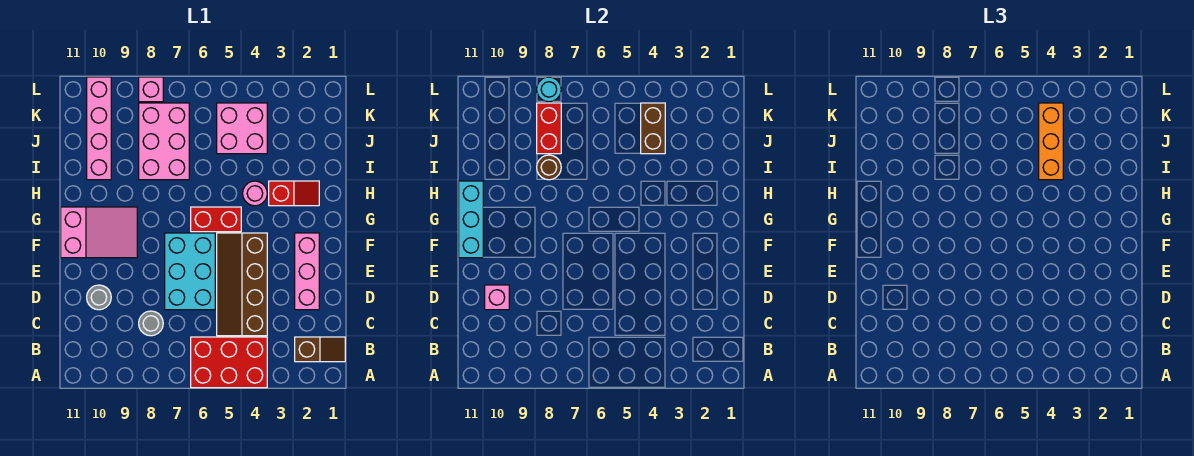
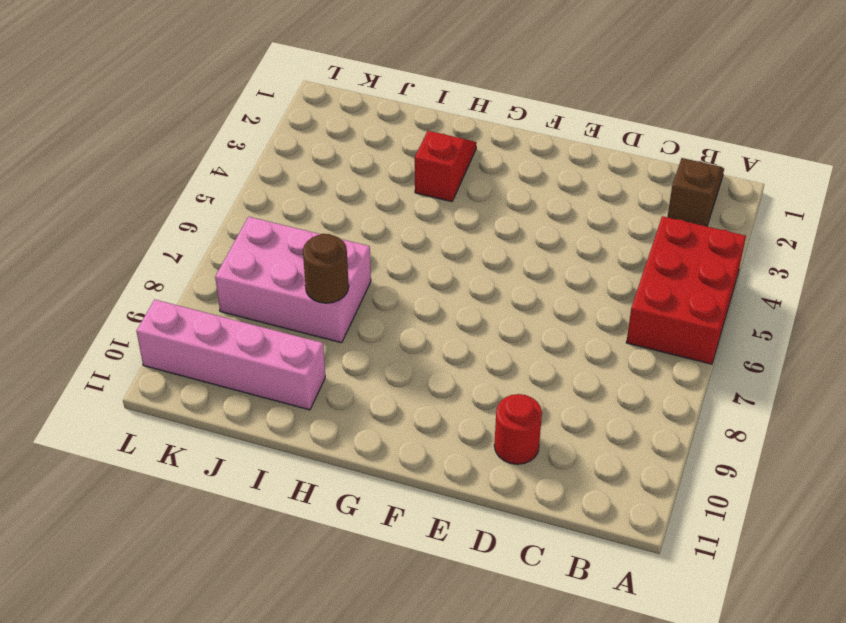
red 1x1 round brick [494,394,542,464] -> grey 1x1 round brick [87,285,111,310]
none -> brown 2x4 slope [217,233,267,336]
none -> grey 1x1 round brick [139,311,163,336]
none -> pink 1x3 brick [295,233,319,310]

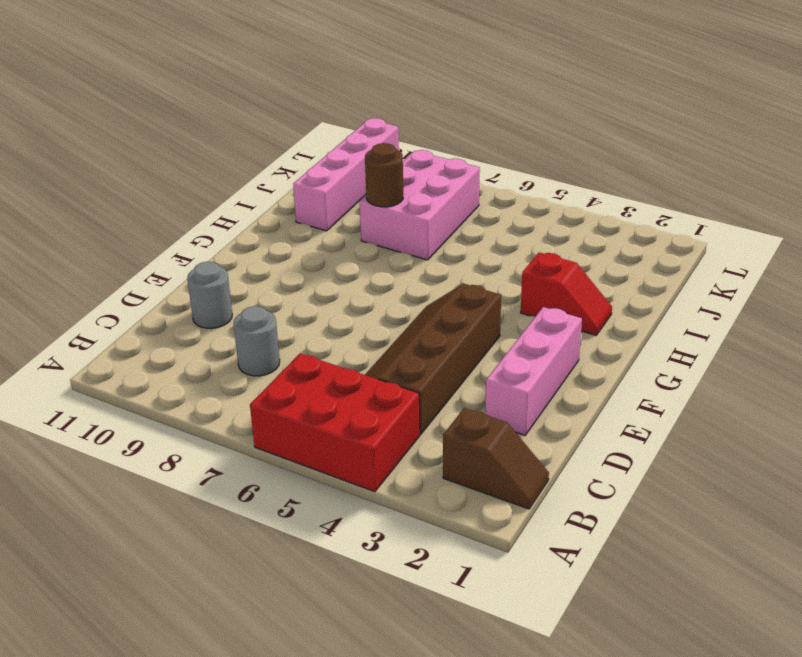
none -> cyan 2x3 brick [165,233,215,310]
none -> pink 2x3 slope [61,207,137,258]
none -> red 1x2 brick [191,207,241,232]

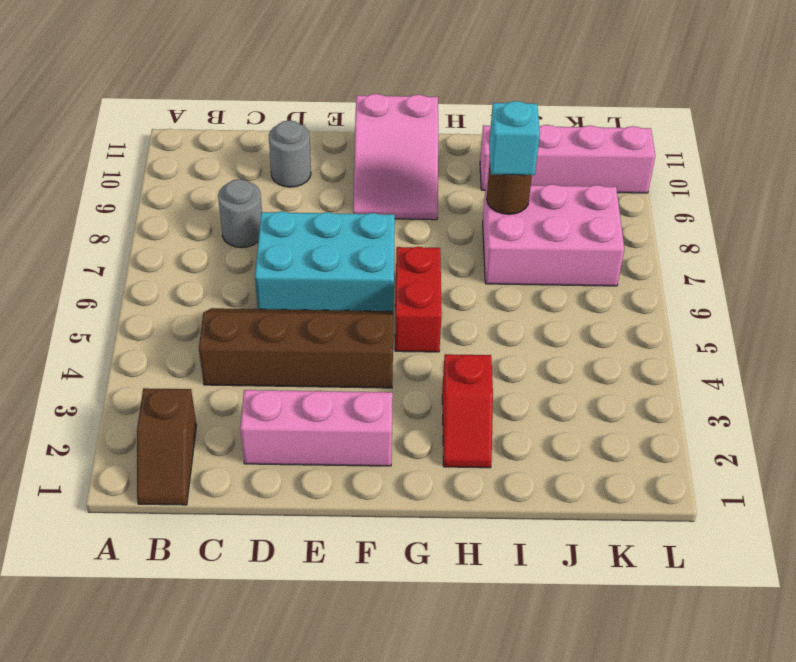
cyan 1x1 brick [489,101,540,175] -> none
none -> red 2x3 brick [191,337,267,388]
none -> pink 1x1 round brick [243,181,267,206]
none -> pink 2x2 brick [217,103,267,154]

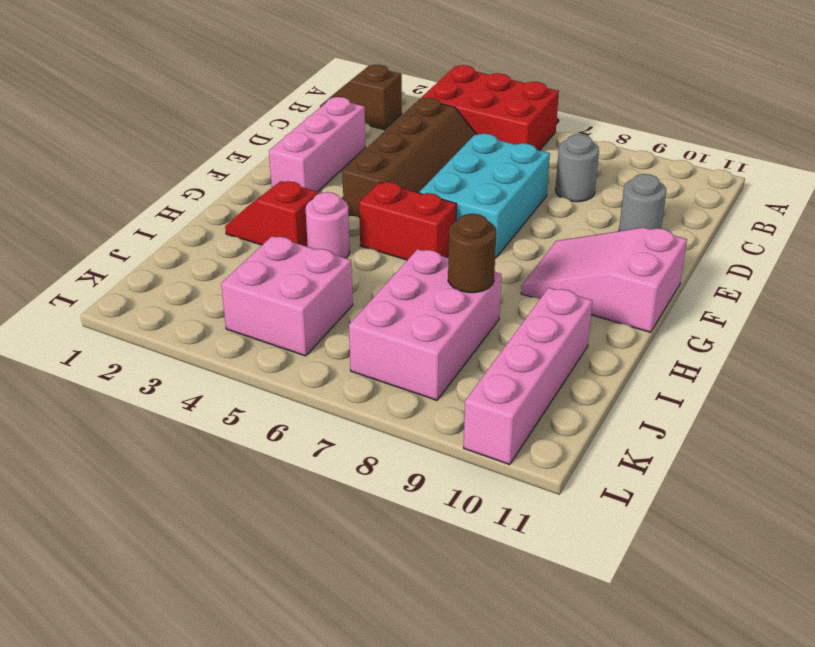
none -> pink 1x1 brick [139,77,163,102]
none -> pink 1x1 brick [485,285,509,310]
none -> cyan 1x3 brick [459,181,483,258]

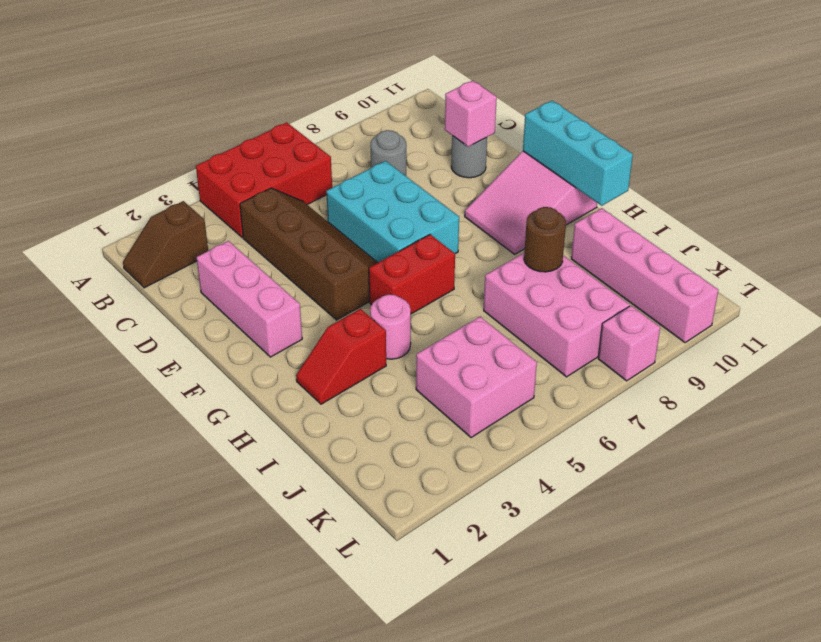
none -> brown 1x2 brick [641,103,665,154]
none -> red 1x2 brick [537,103,561,154]
none -> cyan 1x1 round brick [537,77,561,102]

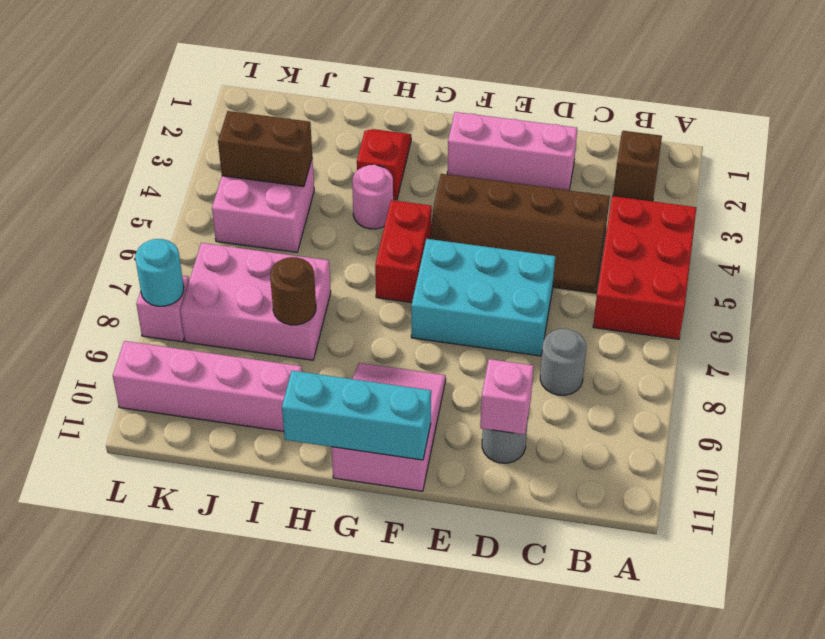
none -> red 1x2 brick [537,103,561,154]
none -> orange 1x3 brick [1039,103,1063,180]

